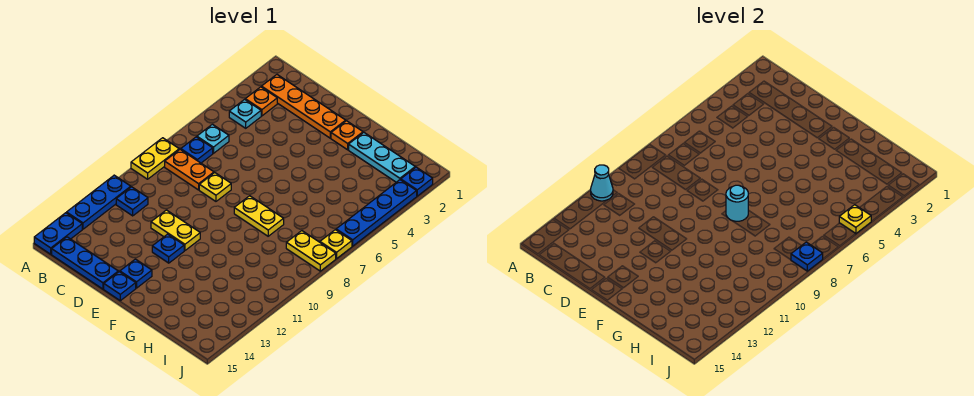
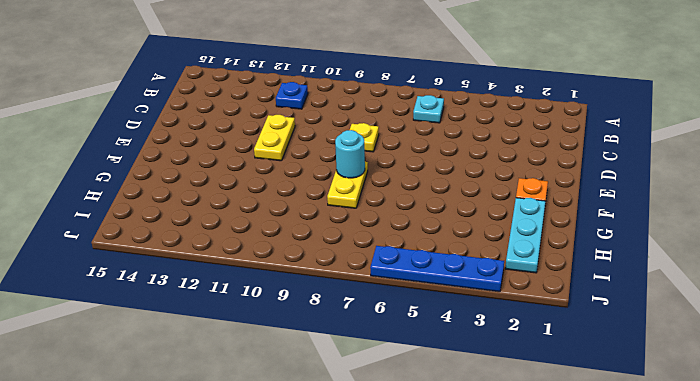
none -> yellow 1x2 plate [131,138,179,179]
none -> blue 1x3 plate [67,175,131,229]
none -> blue 1x2 plate [34,213,82,254]

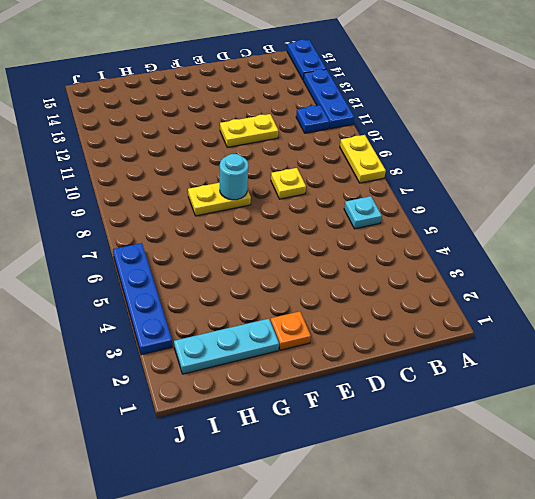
none -> orange 1x4 plate [262,75,346,138]
none -> orange 1x1 plate [245,87,277,116]
none -> cyan 1x1 plate [229,99,261,128]

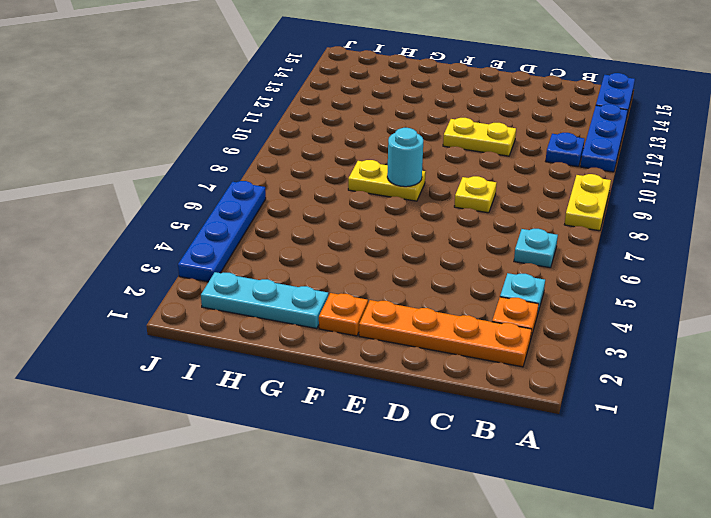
none -> blue 1x1 plate [181,137,213,163]
none -> orange 1x2 plate [165,149,214,190]
none -> blue 1x3 plate [52,237,118,289]

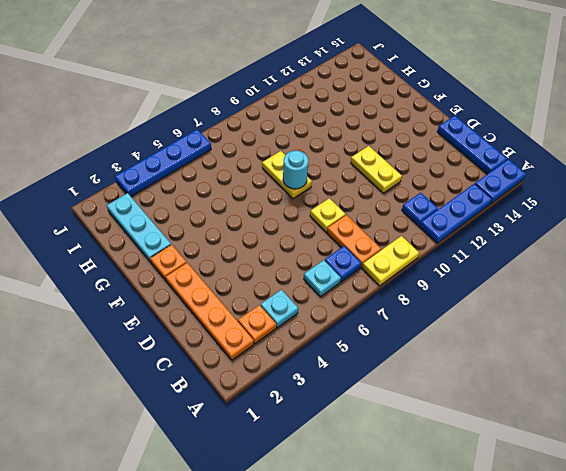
none -> blue 1x1 plate [152,234,184,263]
none -> blue 1x1 plate [120,259,152,288]
none -> blue 1x1 plate [104,272,136,301]

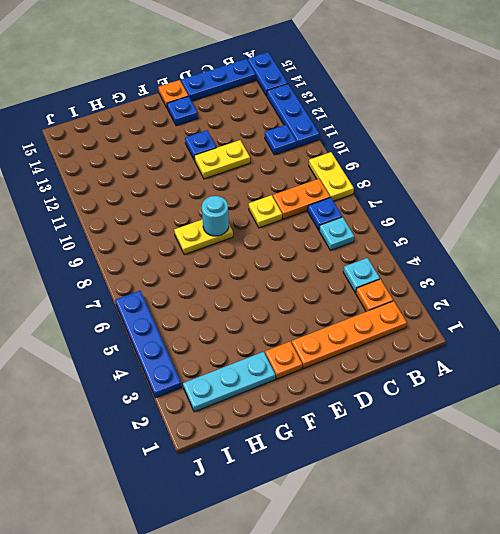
orange 1x1 plate [158,80,188,108] -> blue 1x1 plate [104,272,136,301]
none -> yellow 1x2 plate [286,231,336,271]
none -> blue 1x1 plate [401,167,433,196]
none -> yellow 1x1 plate [320,230,352,259]

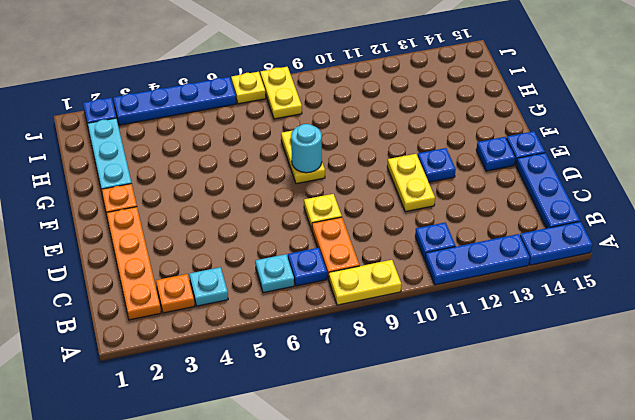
none -> cyan 1x1 cone [591,165,613,201]
none -> yellow 1x1 plate [839,205,871,234]
none -> blue 1x1 plate [791,242,823,271]

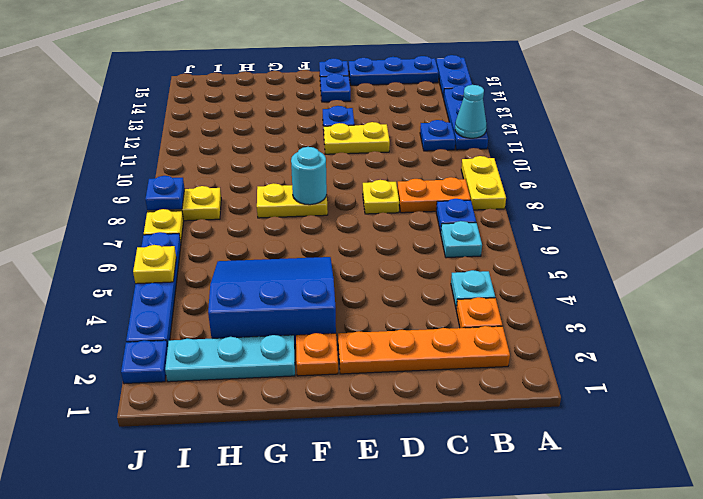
blue 3x3 slope [208,257,336,345] -> none

